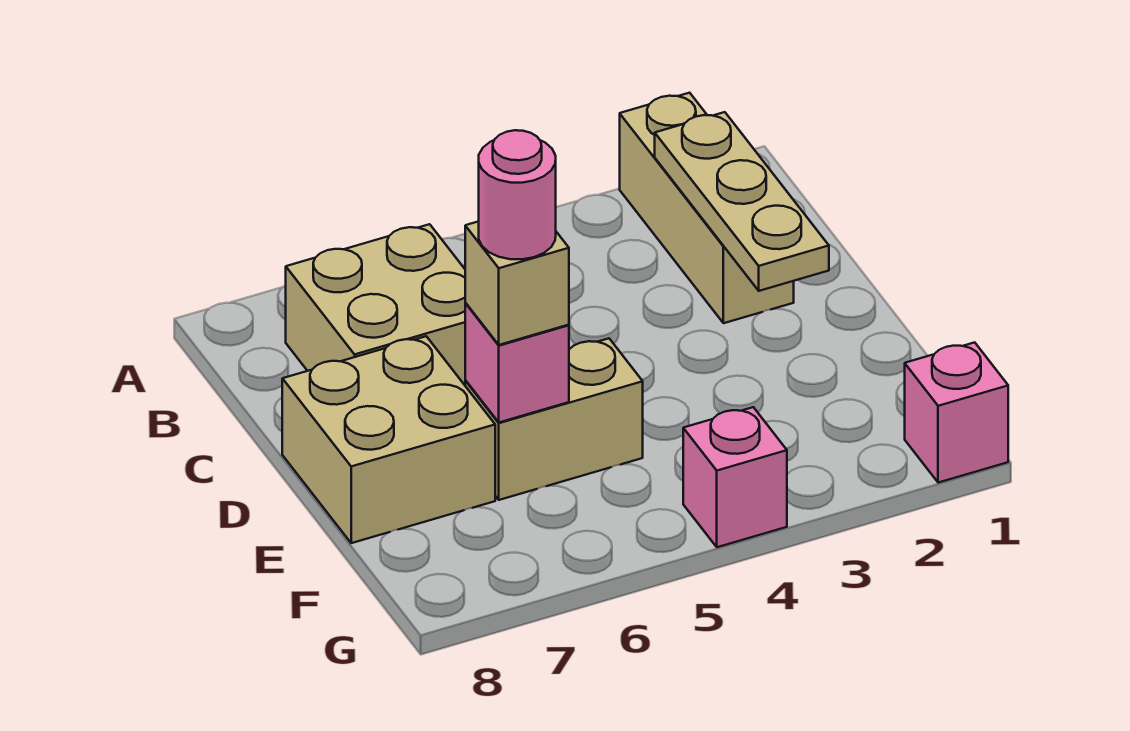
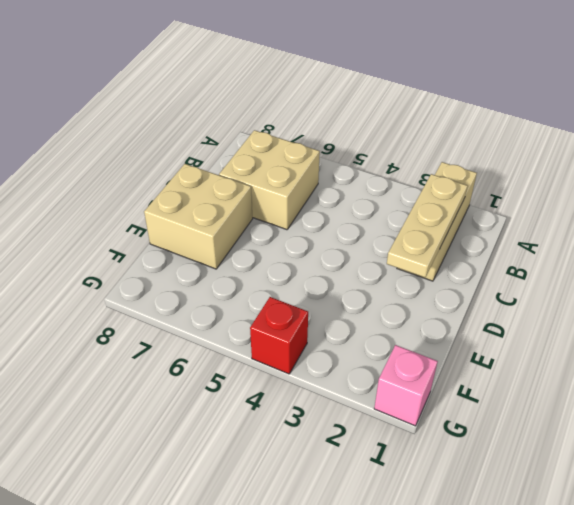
red 1x1 brick [250,297,308,374] -> pink 1x1 brick [683,407,787,547]
none -> tan 1x2 brick [465,338,643,500]
none -> pink 1x1 brick [465,303,569,422]

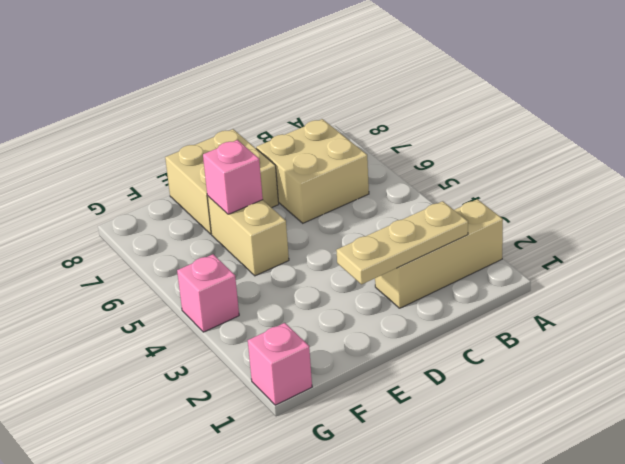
none -> tan 1x1 brick [465,221,569,345]
none -> pink 1x1 round brick [479,130,556,259]

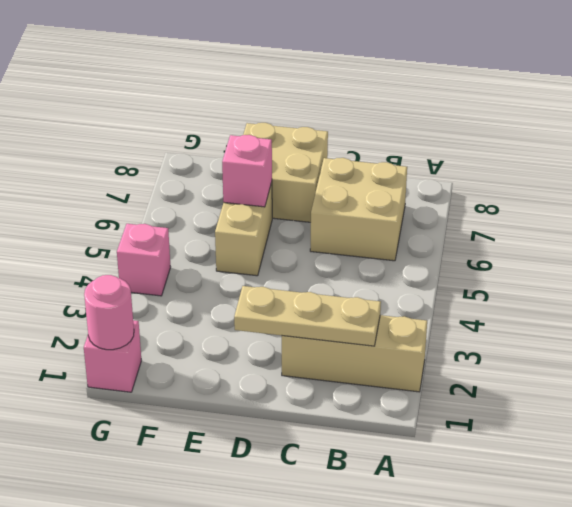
pink 1x1 round brick [84,275,134,350] -> pink 1x1 round brick moved to [479,130,556,259]
none -> tan 1x1 brick [465,221,569,345]

